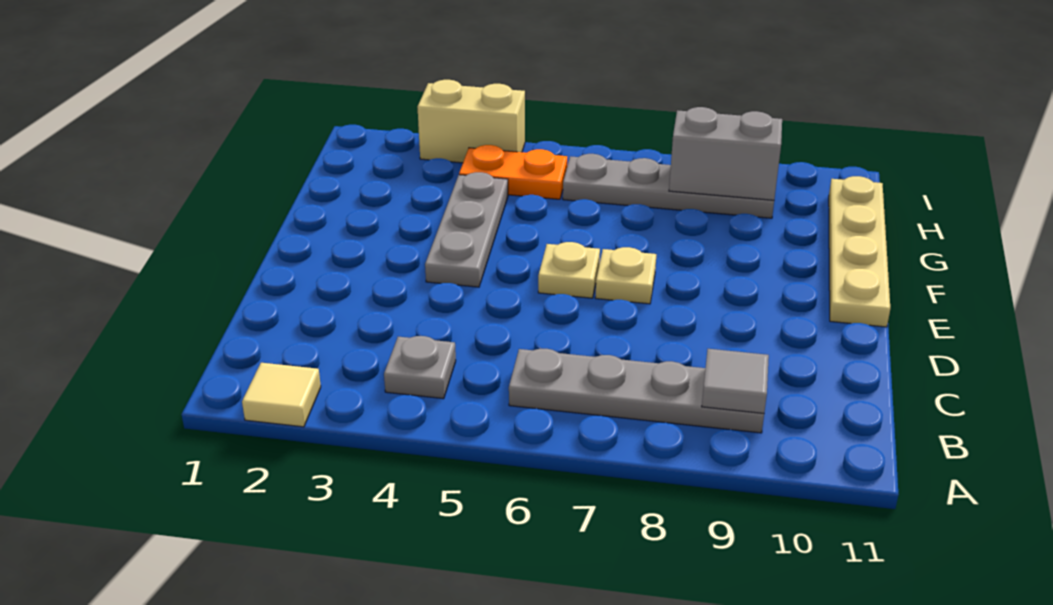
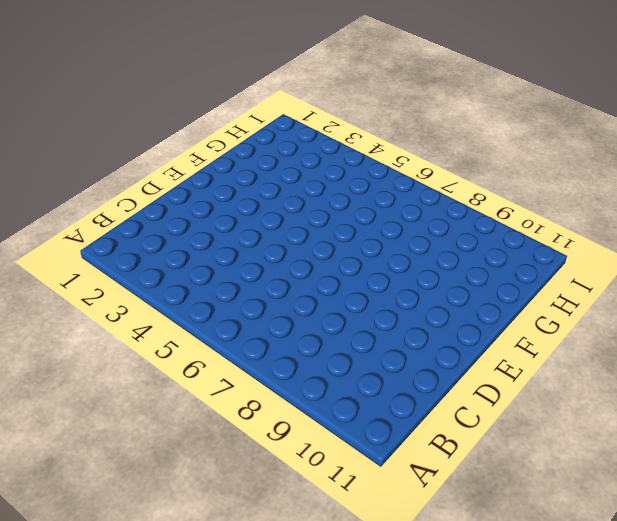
none -> tan 1x1 tile [242,363,321,427]
none -> grey 1x1 plate [384,336,456,399]
none -> grey 1x4 plate [509,349,764,433]

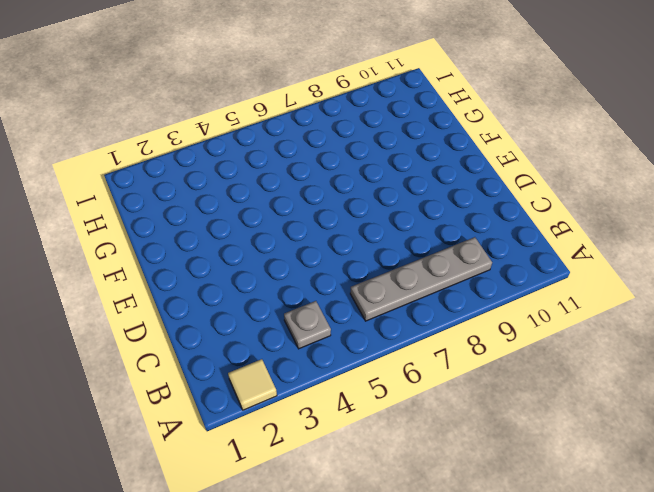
none -> grey 1x3 plate [425,172,508,287]
none -> tan 1x1 plate [538,242,600,298]
none -> tan 1x1 plate [595,247,656,304]

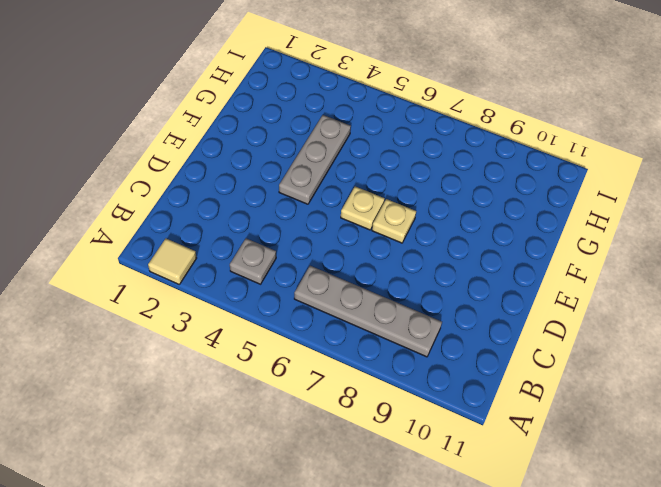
none -> tan 1x4 plate [829,176,890,327]
none -> orange 1x2 plate [459,145,567,199]
none -> grey 1x4 plate [563,154,774,218]

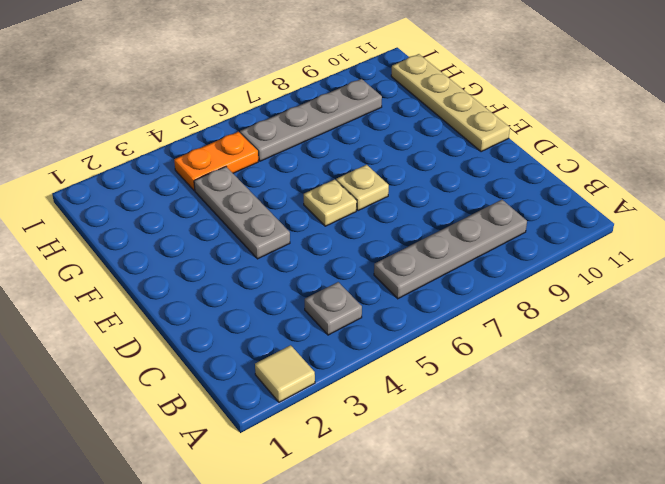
none -> tan 1x2 brick [418,80,525,163]
none -> grey 1x1 tile [702,349,769,413]
none -> grey 1x2 brick [669,107,782,200]

